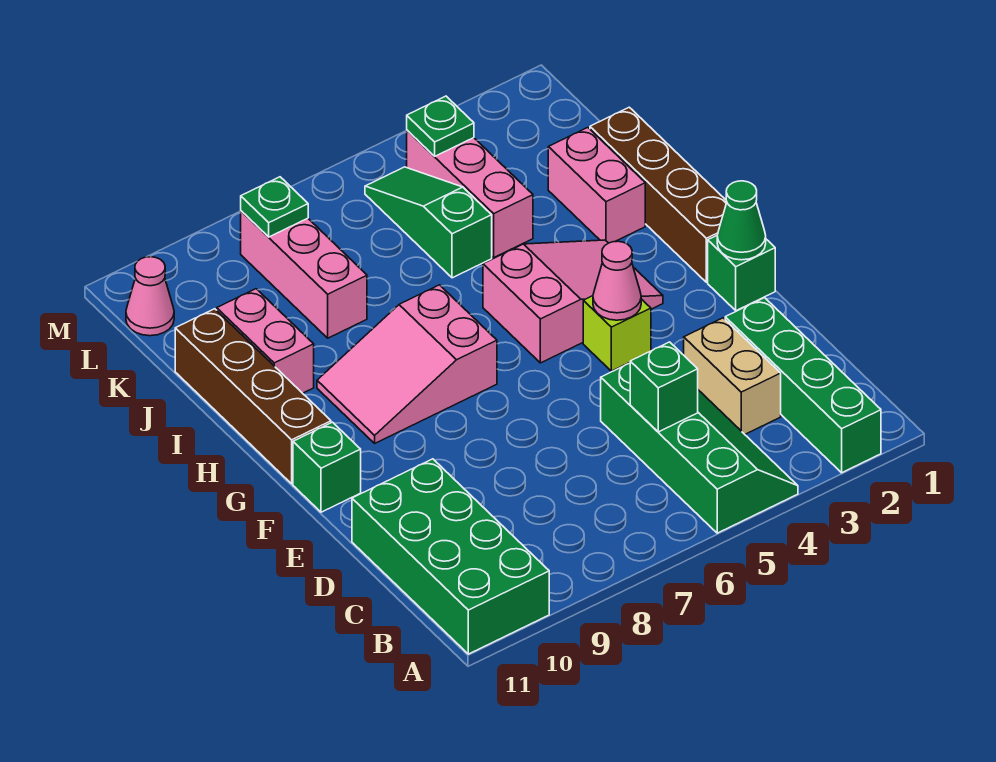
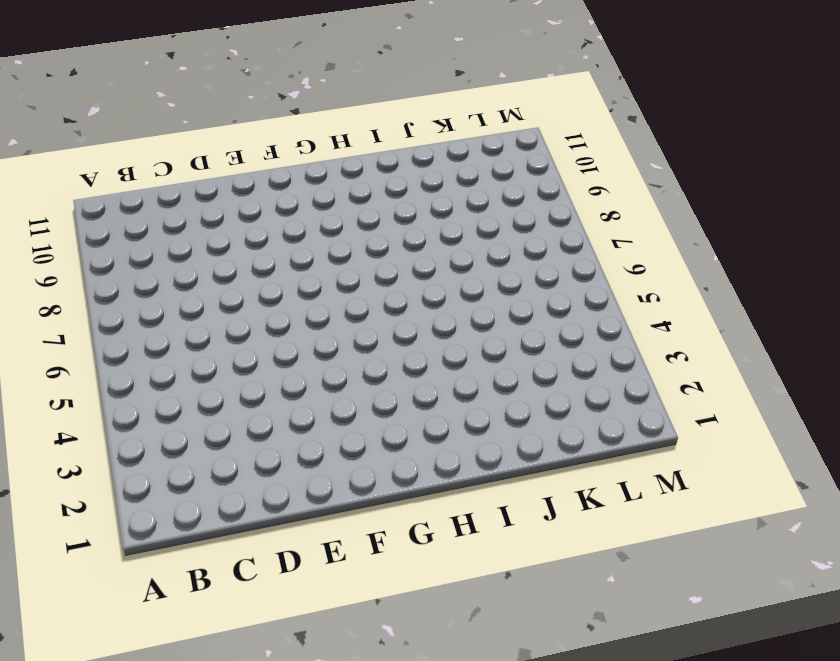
none -> green 1x4 brick [725,298,881,473]
none -> green 2x4 slope [601,363,798,533]
none -> green 2x4 brick [352,459,549,654]

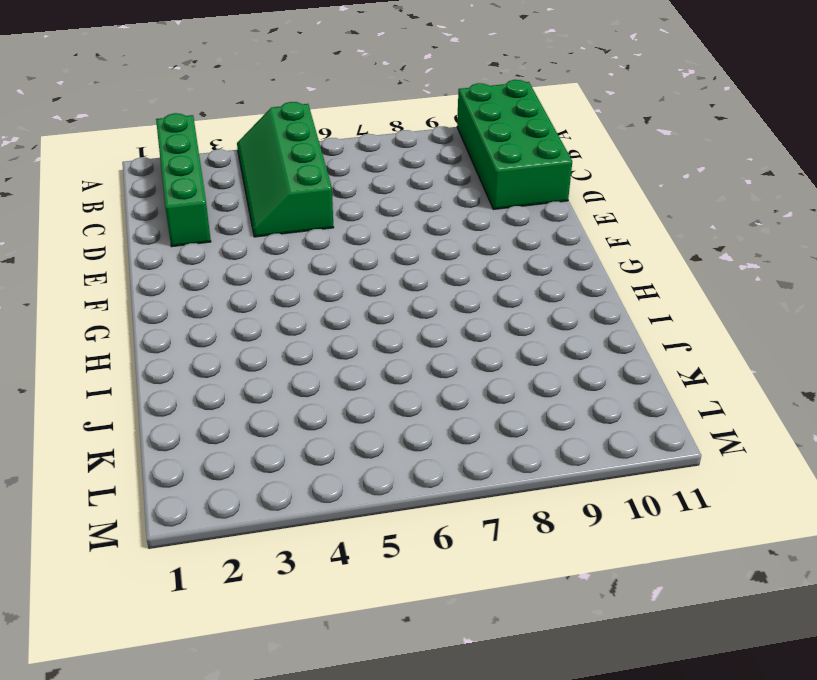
none -> tan 1x2 brick [684,318,781,434]
none -> green 1x1 brick [708,236,775,311]
none -> lime 1x1 brick [583,296,651,371]

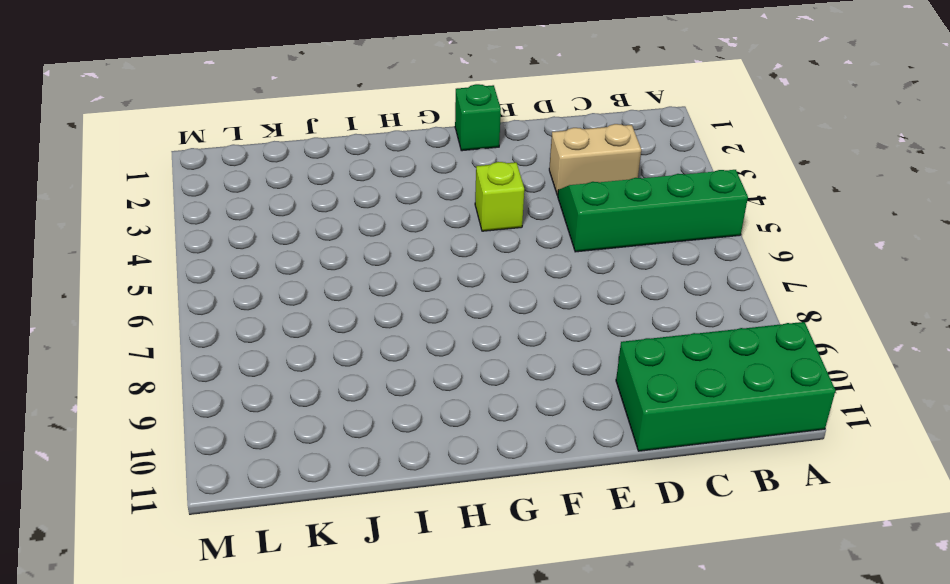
none -> green 1x4 brick [725,298,881,473]
none -> green 1x1 brick [293,422,361,512]
none -> brown 1x4 brick [590,107,727,282]

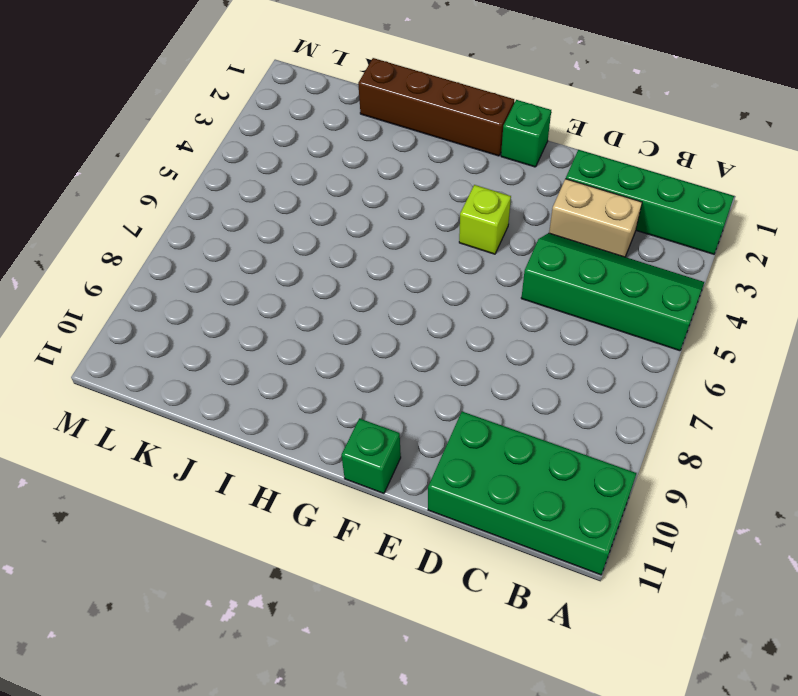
none -> pink 2x3 slope [483,240,663,363]
none -> pink 2x3 slope [317,285,497,443]
none -> brown 1x4 brick [175,309,331,484]

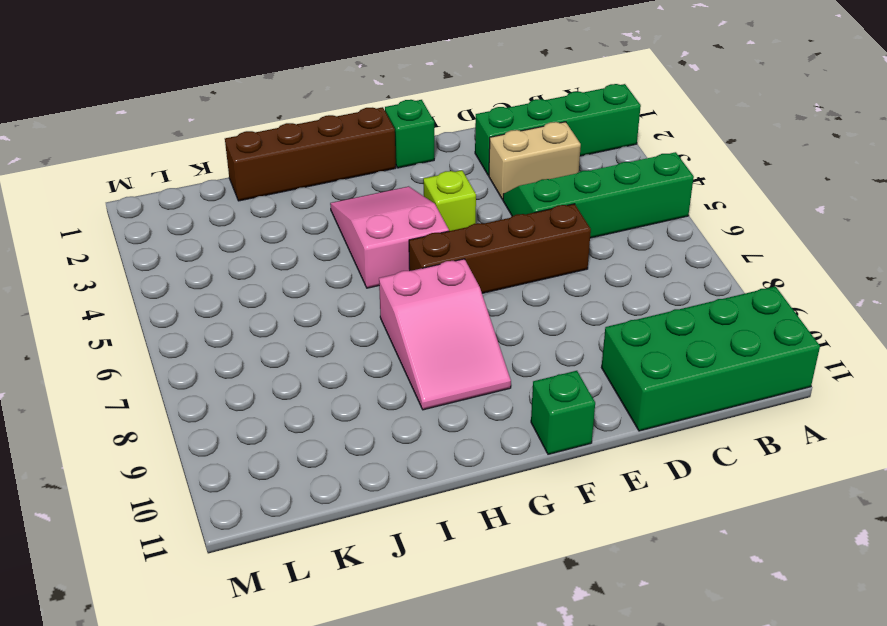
brown 1x4 brick [409,204,591,293] -> brown 1x4 brick moved to [175,309,331,484]
none -> pink 1x2 brick [548,128,645,243]
none -> pink 1x2 brick [217,289,314,393]
none -> pink 1x3 brick [407,130,533,257]

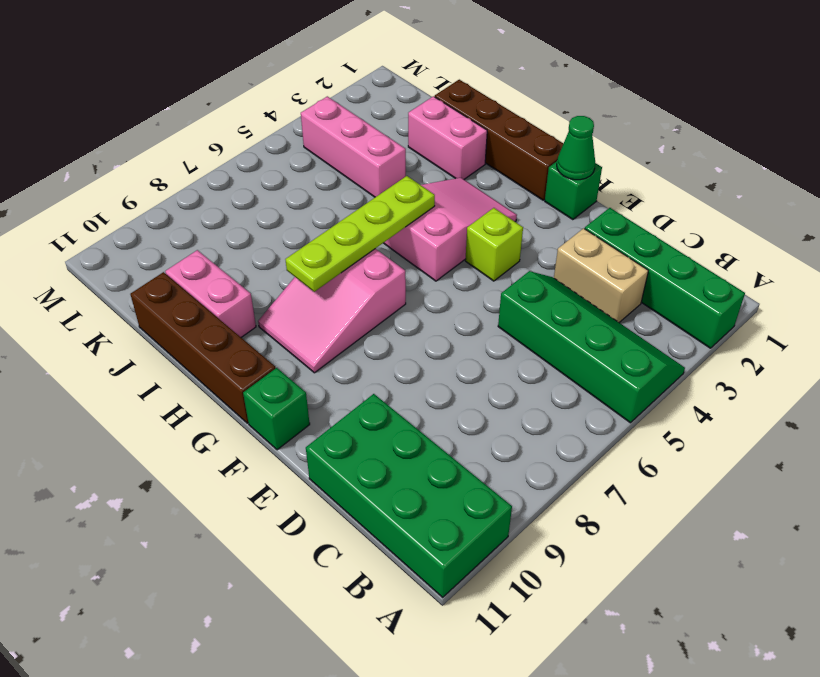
lime 1x4 plate [285,176,435,292] -> none
none -> green 1x3 slope [365,167,492,278]
none -> pink 1x3 brick [241,211,367,338]
none -> pink 1x1 cone [126,257,174,336]

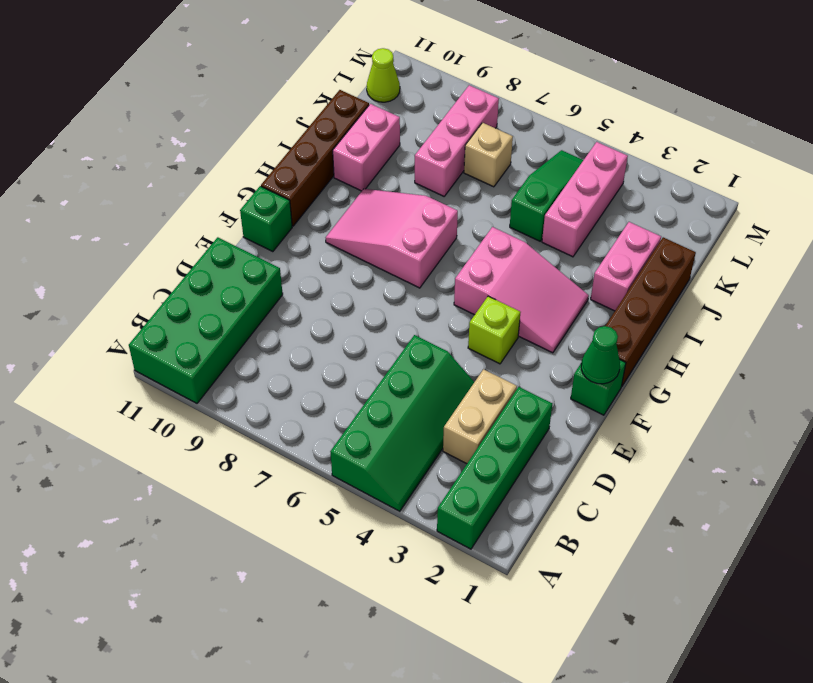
tan 1x1 brick [464,123,513,187] -> none
lime 1x1 cone [367,48,400,102] -> pink 1x1 cone [126,257,174,336]
none -> green 1x1 brick [630,342,698,432]
none -> pink 1x1 cone [593,241,641,320]
none -> green 1x1 plate [407,96,474,156]

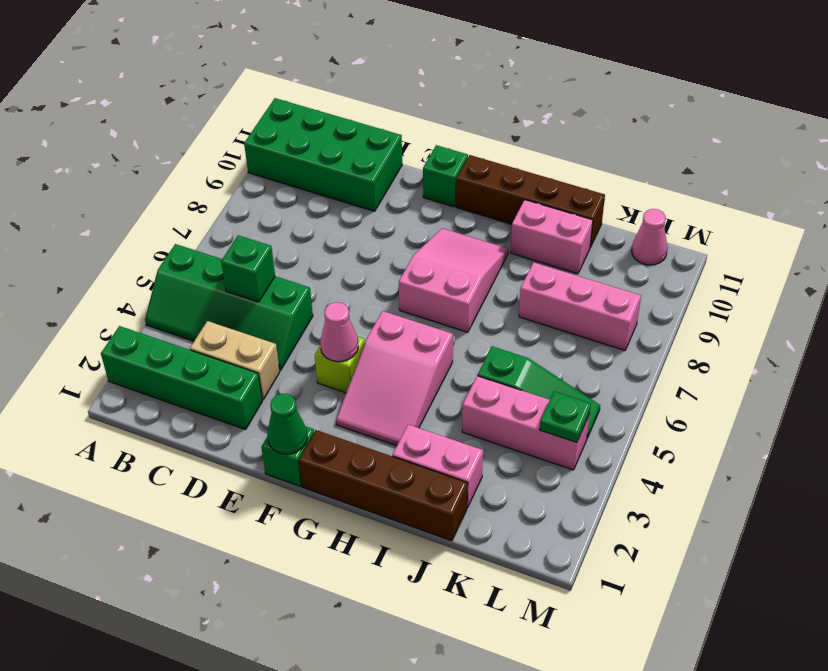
none -> green 1x1 plate [241,177,308,237]

